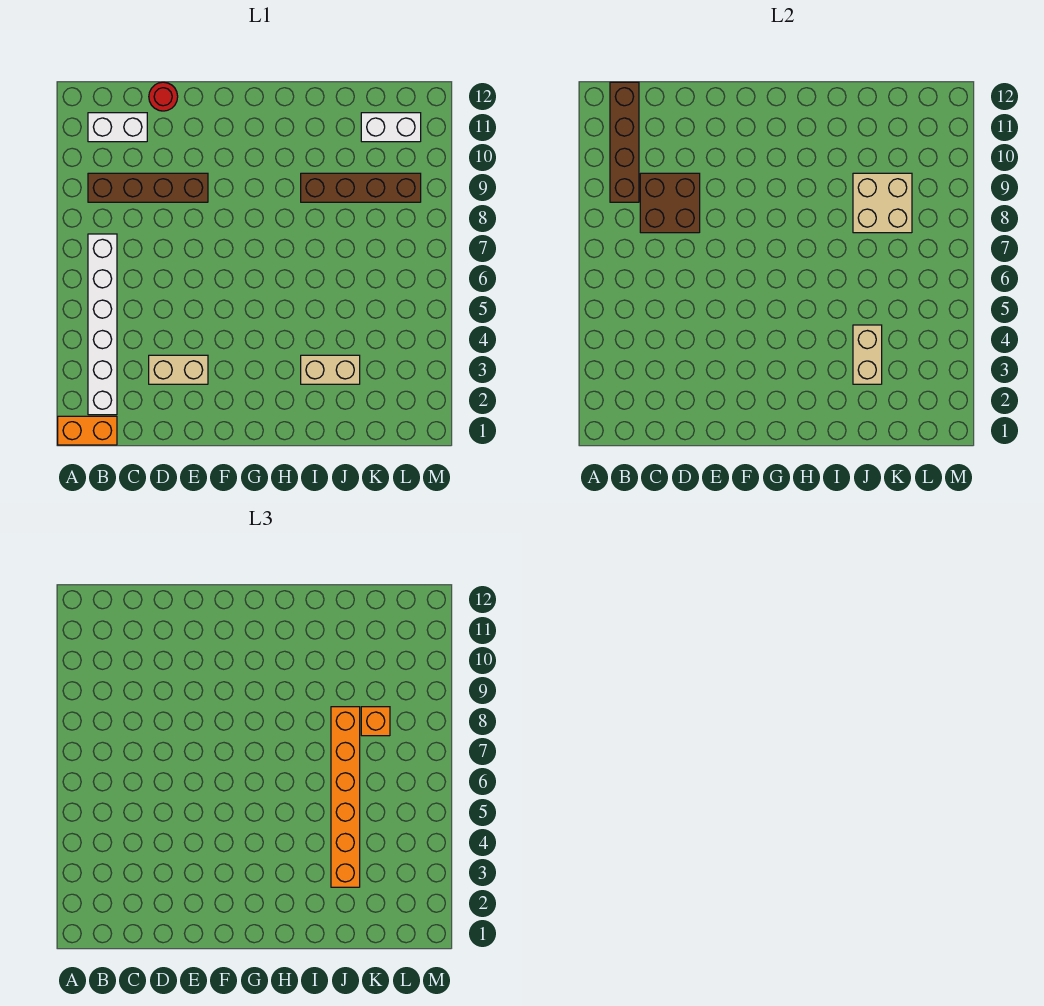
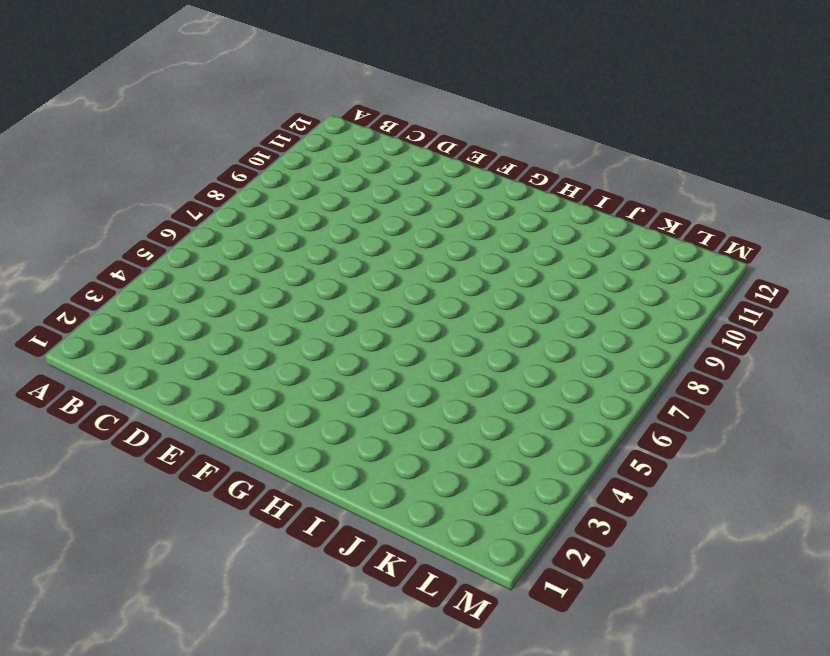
none -> orange 1x2 brick [58,416,117,445]
none -> white 1x6 brick [88,234,117,415]
none -> brown 1x4 brick [88,173,208,202]

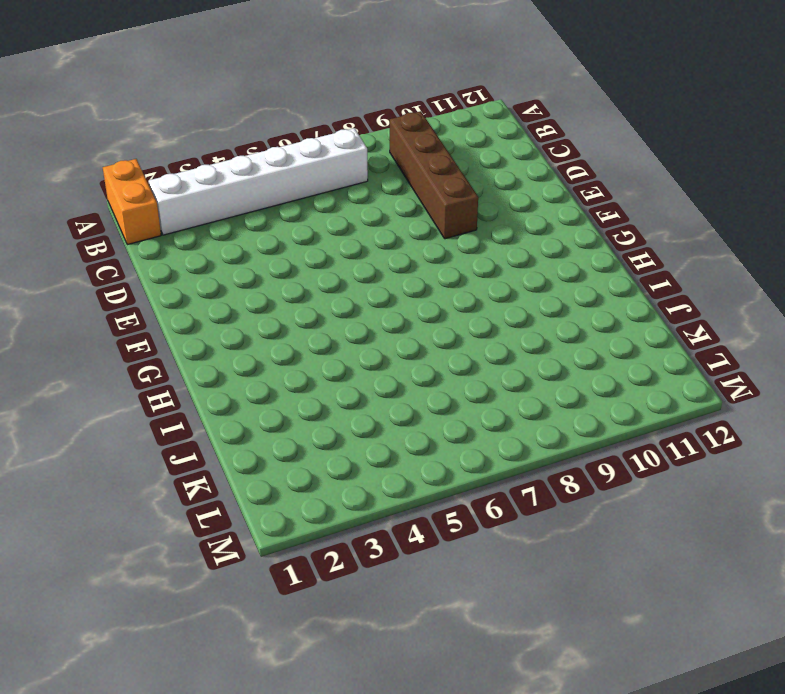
none -> white 1x2 brick [88,113,147,142]
none -> tan 1x2 brick [149,355,208,384]
none -> red 1x1 round brick [149,82,178,111]

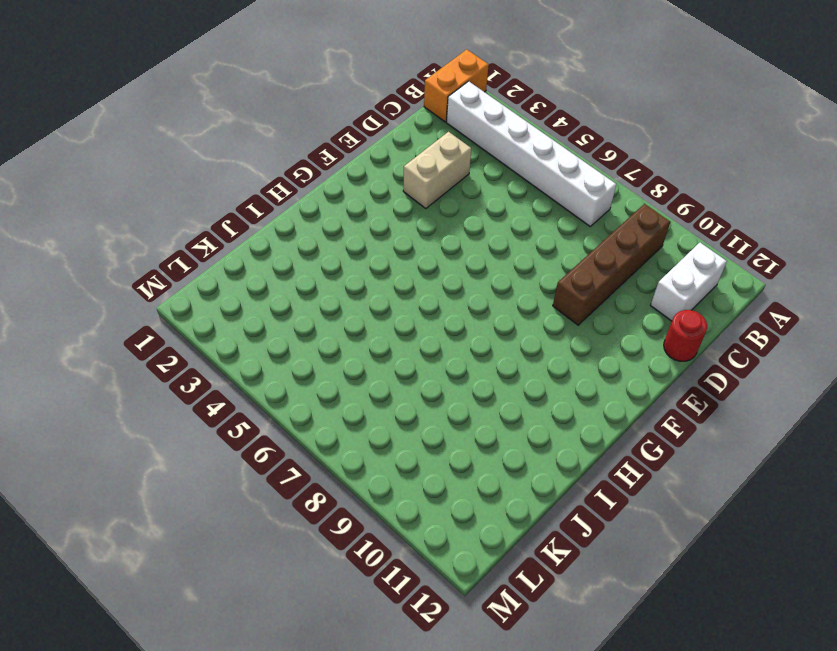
none -> tan 1x2 brick [301,355,360,384]
none -> brown 1x4 brick [301,173,421,202]
none -> white 1x2 brick [361,113,421,142]

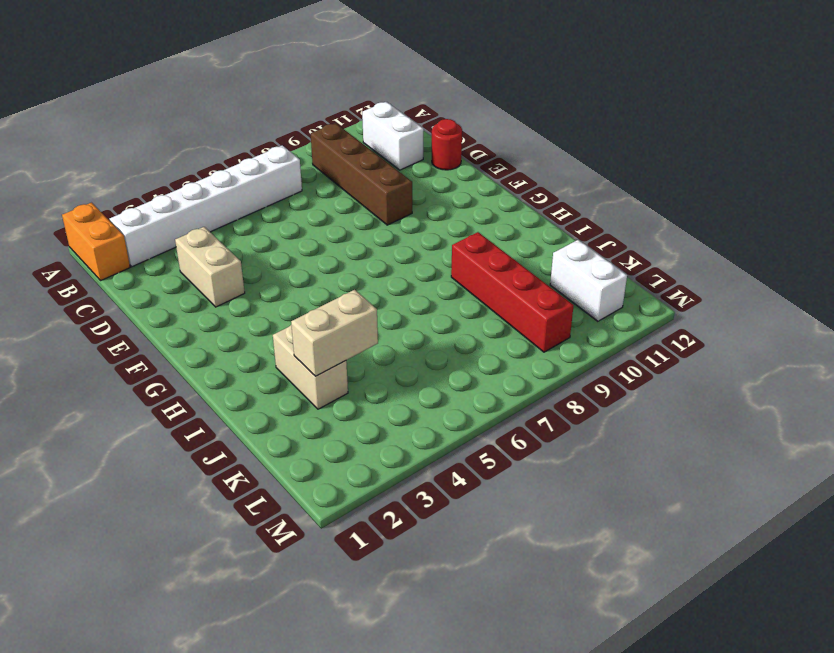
red 1x4 brick [451,232,574,352] -> brown 1x4 brick [301,173,421,202]
none -> brown 1x4 brick [610,82,639,202]
none -> brown 2x2 brick [640,173,700,233]
none -> tan 2x2 brick [853,173,912,233]

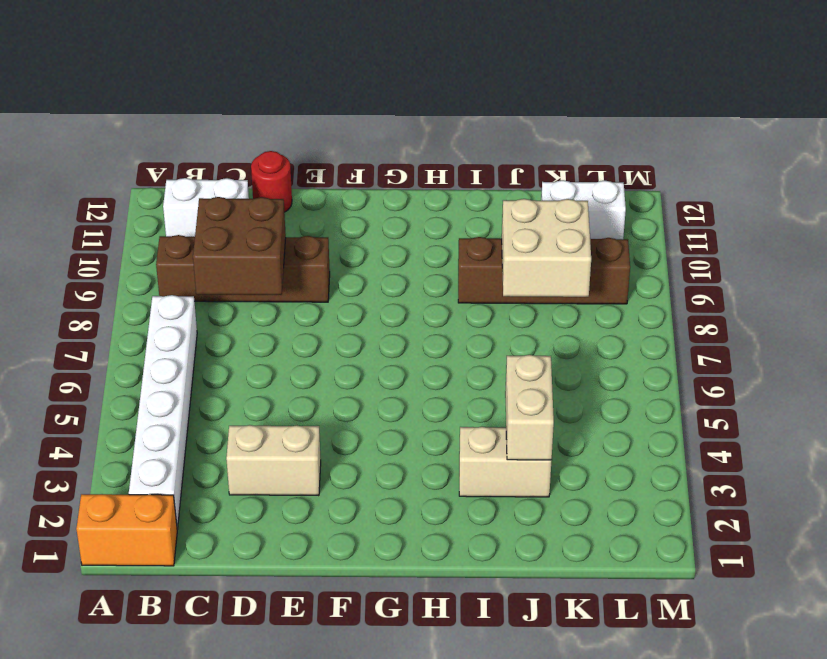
none -> brown 1x4 brick [610,82,639,202]
none -> orange 1x6 brick [331,707,360,887]
none -> orange 1x1 brick [361,707,390,736]

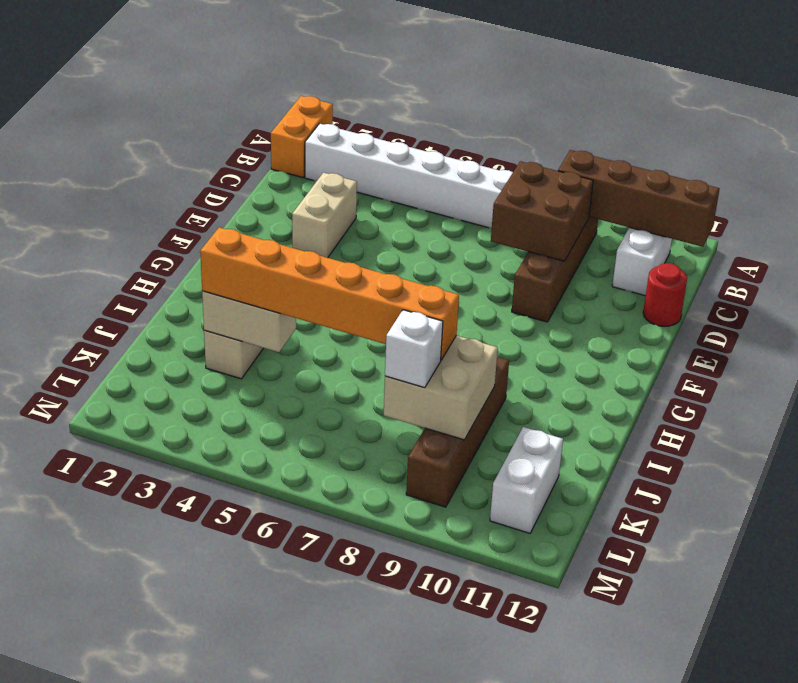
white 1x1 brick [385,310,443,388] -> orange 1x1 brick [361,707,390,736]

